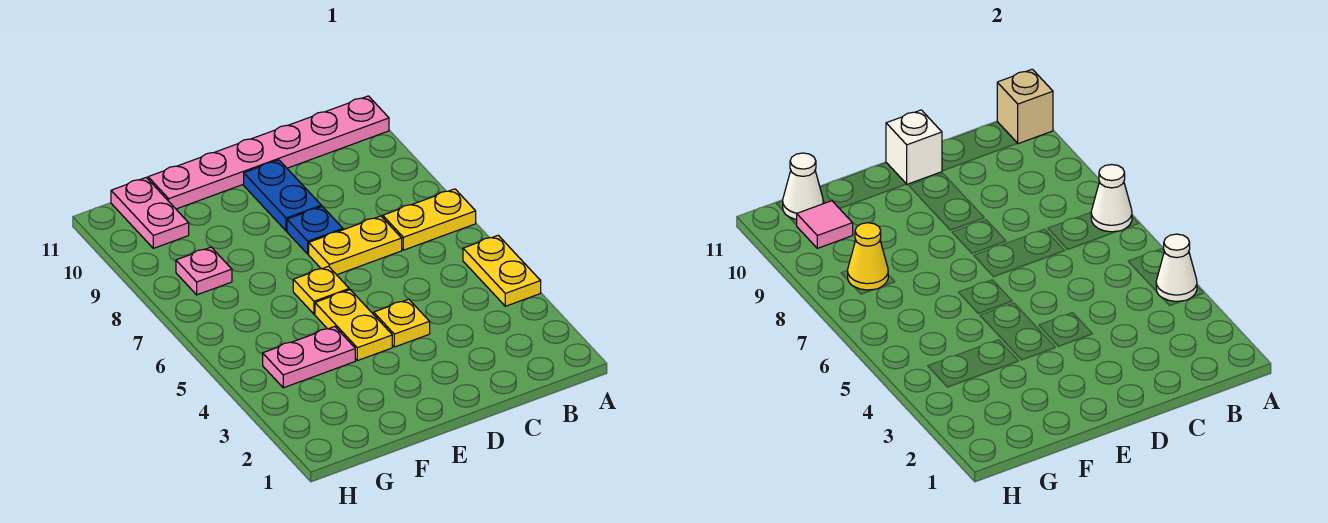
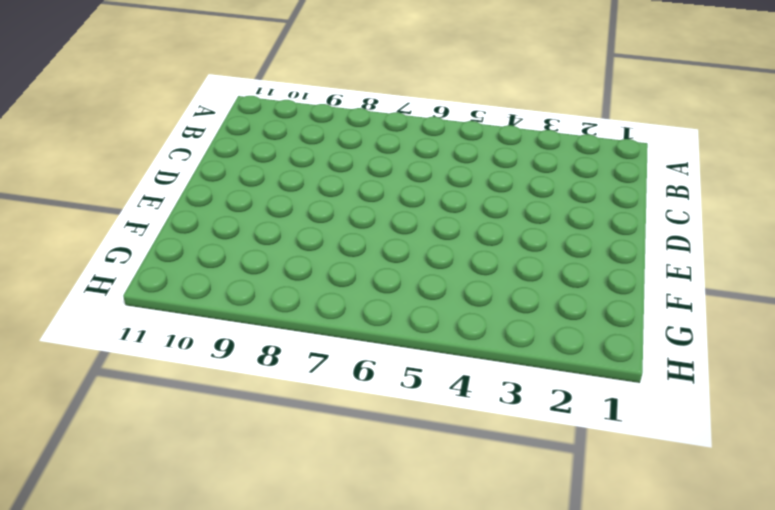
none -> yellow 1x2 plate [463,235,541,306]
none -> yellow 1x2 plate [383,189,476,250]
none -> pink 1x6 plate [148,96,389,209]

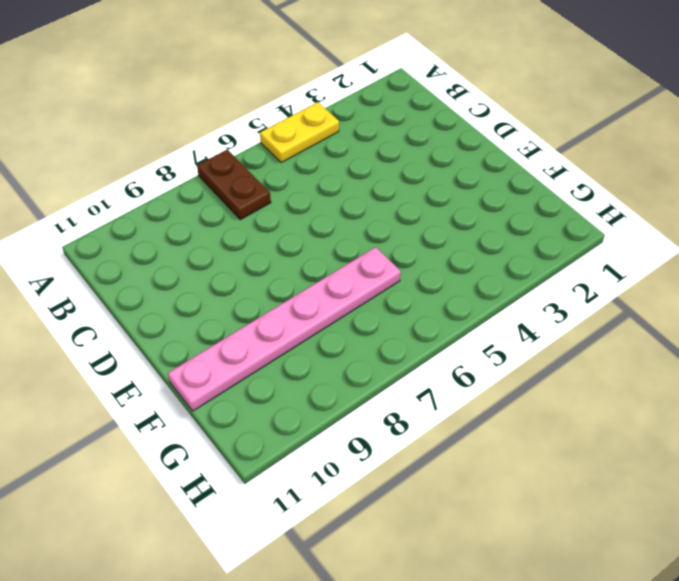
brown 1x2 plate [197,150,271,220] -> yellow 1x2 plate [383,189,476,250]
pink 1x6 plate [168,247,401,411] -> pink 1x6 plate turned to [148,96,389,209]
none -> yellow 1x2 plate [309,216,402,275]
none -> yellow 1x1 plate [374,299,430,347]
none -> blue 1x1 plate [287,206,343,254]

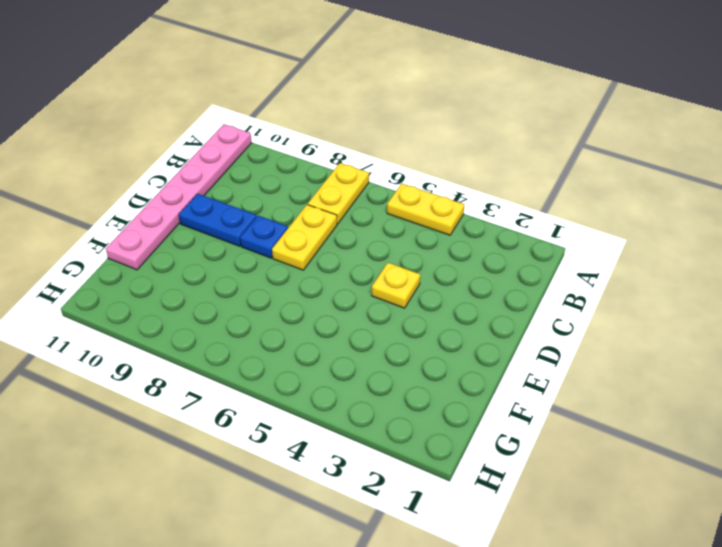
none -> yellow 1x2 plate [315,290,392,361]
none -> yellow 1x1 plate [293,266,349,314]
none -> pink 1x2 plate [263,327,355,388]

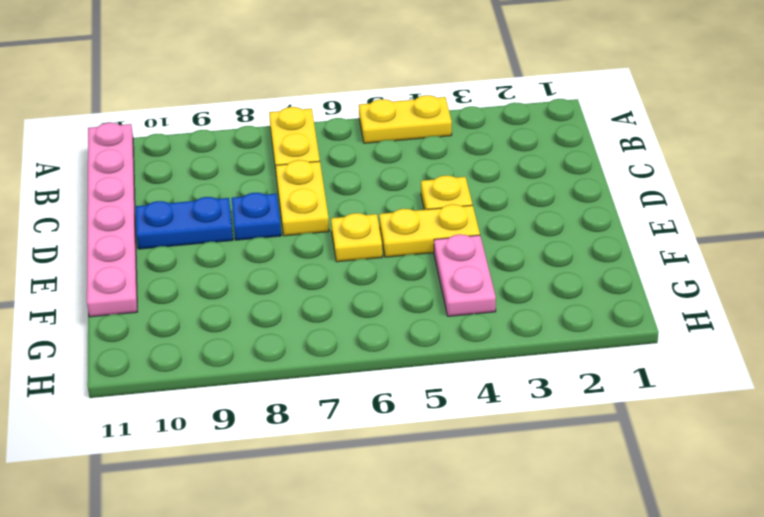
none -> pink 1x1 plate [176,247,232,295]
none -> pink 1x2 plate [111,178,189,248]
none -> white 1x1 cone [1156,234,1197,301]

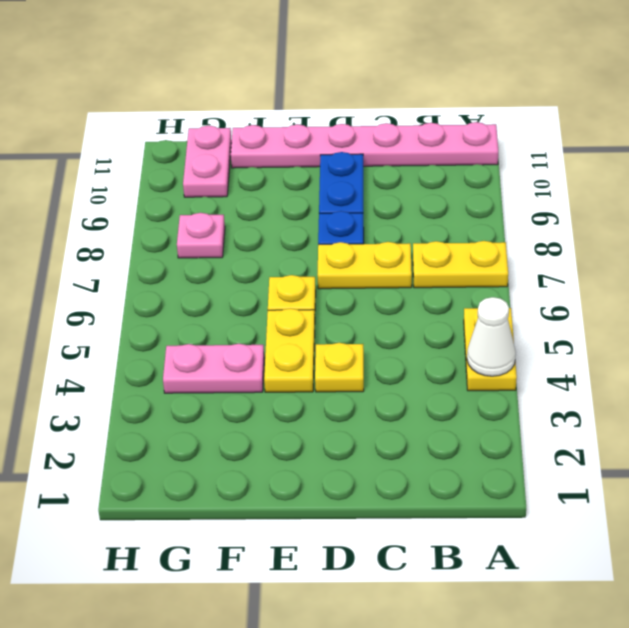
none -> white 1x1 cone [1091,164,1132,232]
none -> tan 1x1 brick [997,69,1053,144]
none -> white 1x1 brick [886,110,942,184]

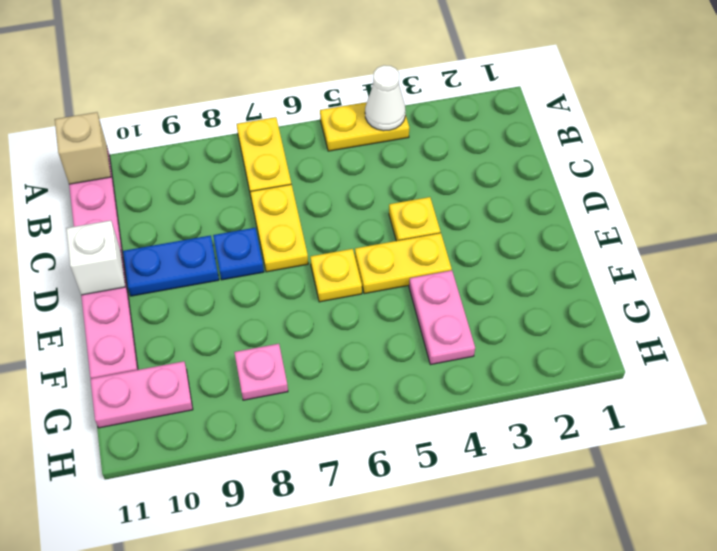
none -> white 1x1 cone [1091,164,1132,232]
none -> yellow 1x1 cone [848,223,888,290]
none -> pink 1x1 tile [797,201,853,248]

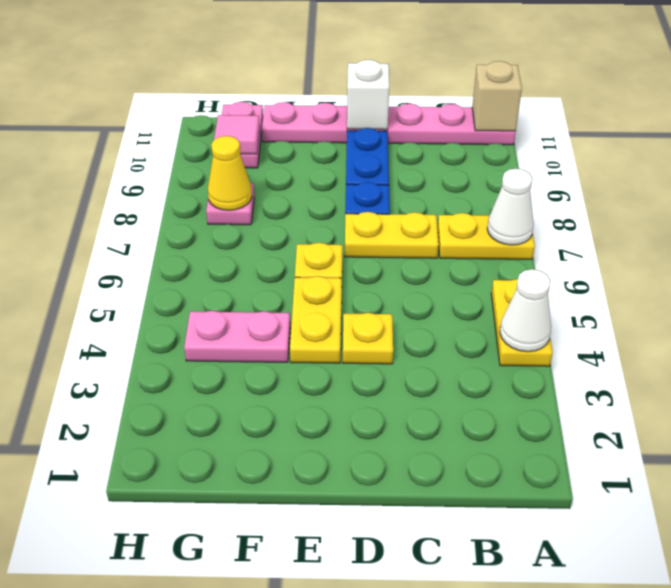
none -> white 1x1 cone [783,153,823,220]

